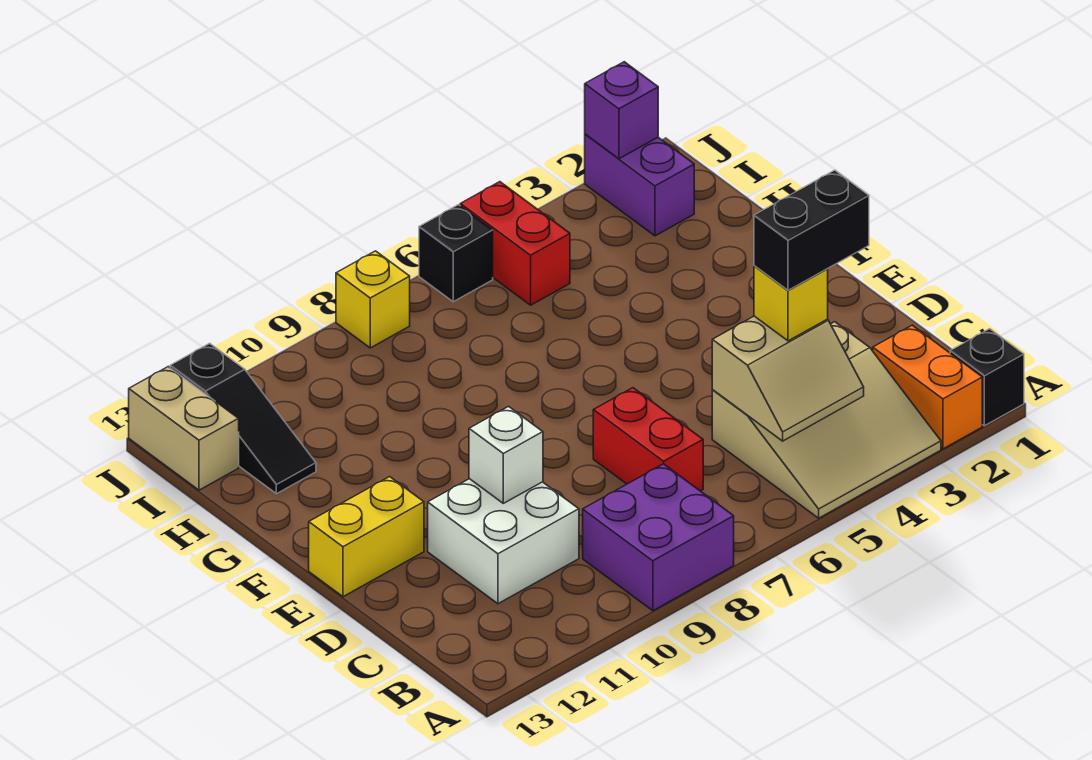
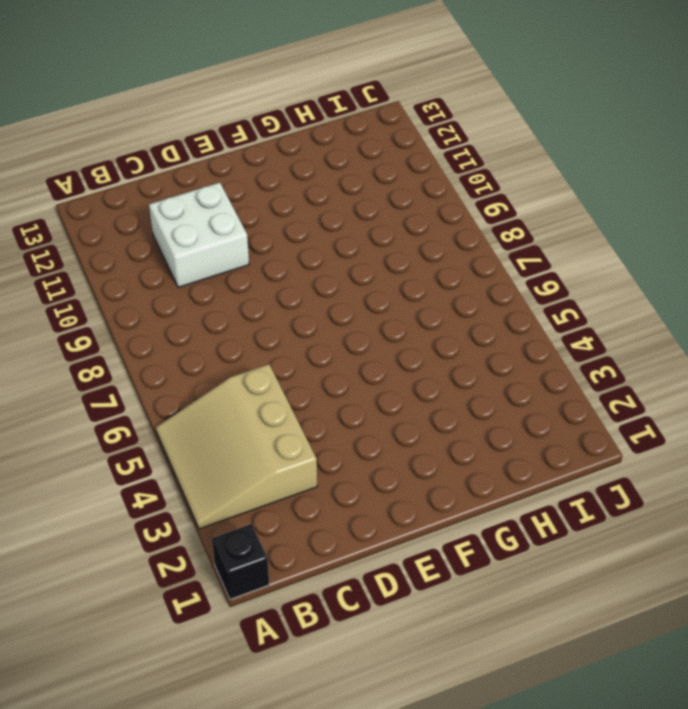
none -> orange 1x2 brick [873,325,982,449]
none -> purple 2x2 brick [583,464,734,611]
none -> red 1x2 brick [593,388,703,491]

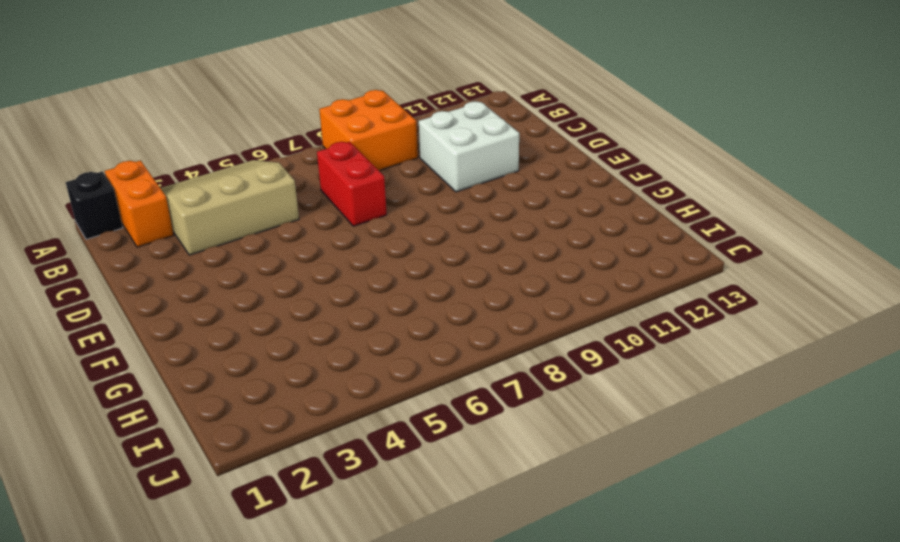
orange 2x2 brick [319,90,418,170] -> purple 2x2 brick [583,464,734,611]
none -> yellow 1x2 brick [309,477,424,597]
none -> black 1x3 slope [170,343,316,494]
none -> purple 1x2 brick [585,134,694,236]

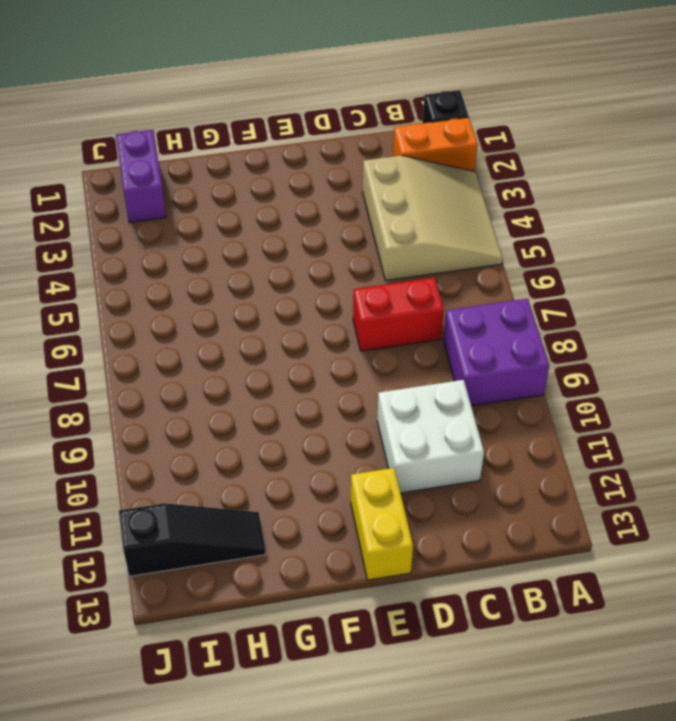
purple 1x2 brick [116,130,166,223] -> purple 1x2 brick turned to [585,134,694,236]
none -> red 1x2 brick [460,182,570,305]
none -> tan 1x2 brick [129,367,239,490]
none -> black 1x1 brick [419,205,493,302]

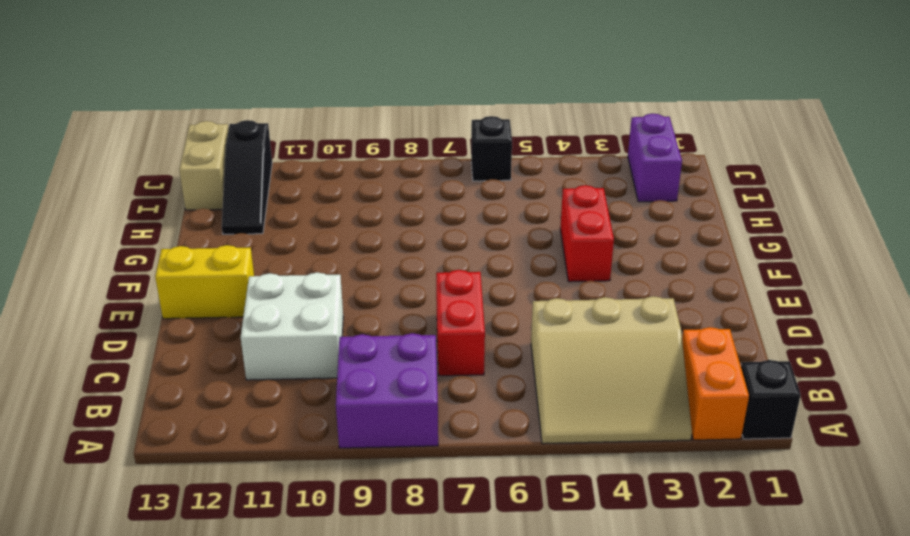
red 1x2 brick [560,185,614,282] -> red 1x2 brick moved to [460,182,570,305]
none -> yellow 1x1 brick [336,251,410,348]
none -> tan 2x2 slope [712,316,864,441]
none -> white 1x1 brick [469,407,543,503]

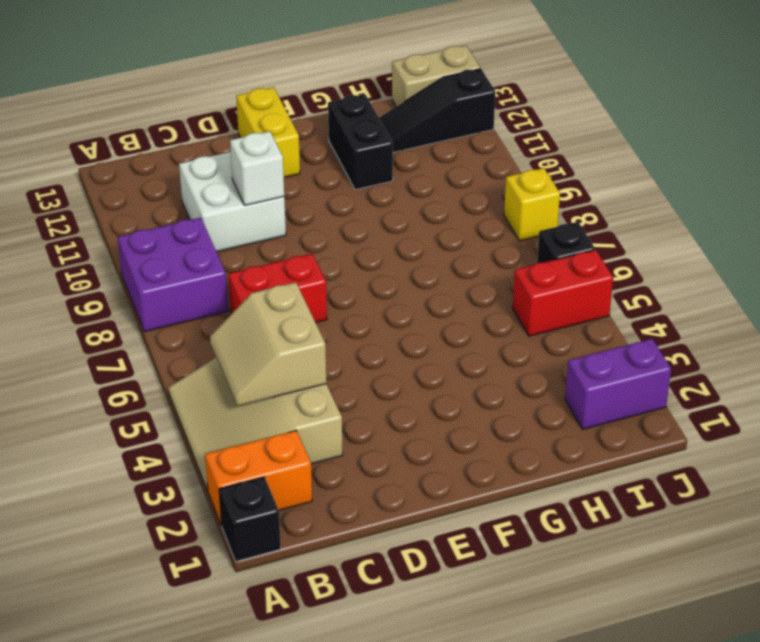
black 1x2 brick [328,94,393,190] -> black 1x2 brick moved to [754,170,869,290]
none -> purple 1x1 brick [585,62,658,159]
none -> yellow 1x1 brick [754,266,828,341]

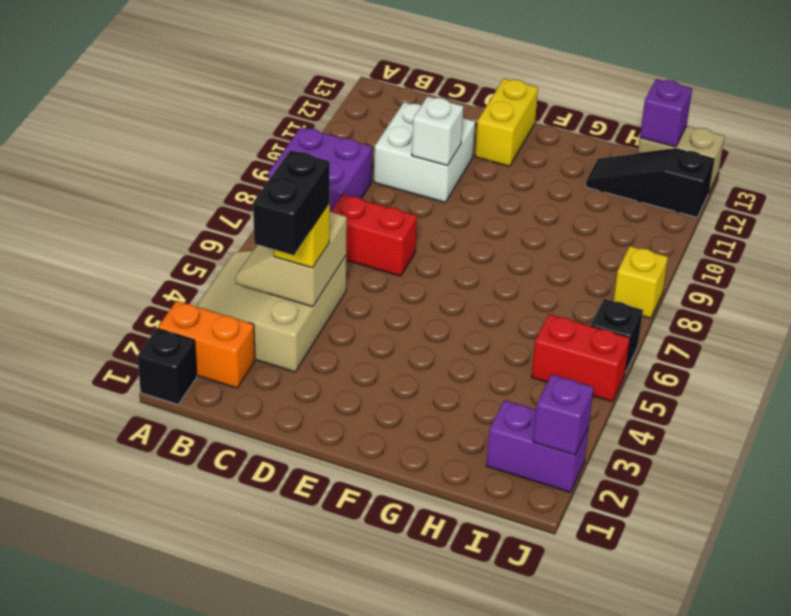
purple 1x1 brick [640,79,692,147] -> none

